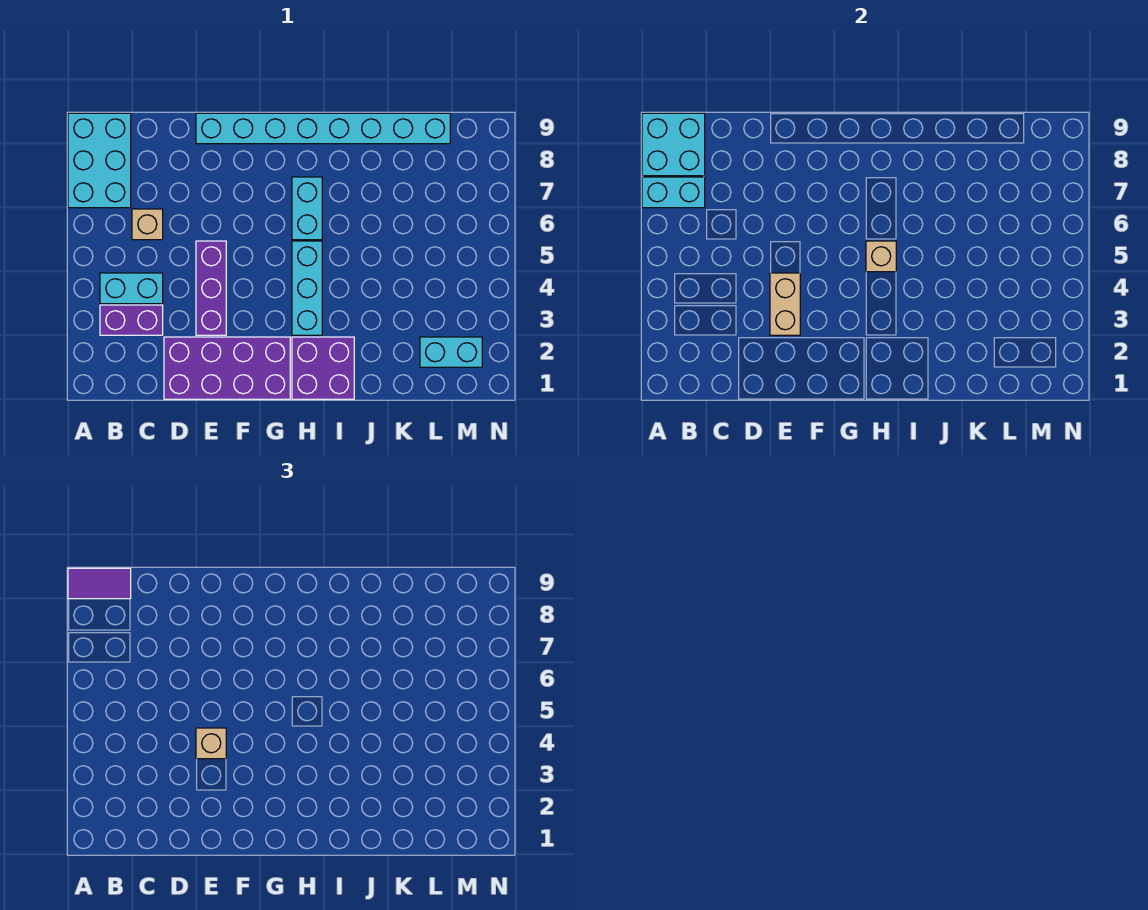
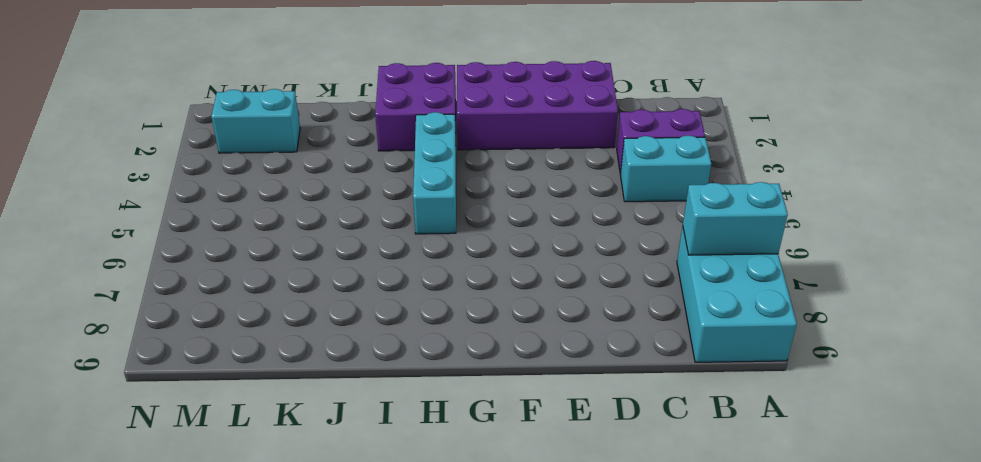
none -> tan 1x1 brick [132,209,163,240]
none -> purple 1x3 brick [196,241,226,335]
none -> cyan 1x8 brick [196,113,450,144]

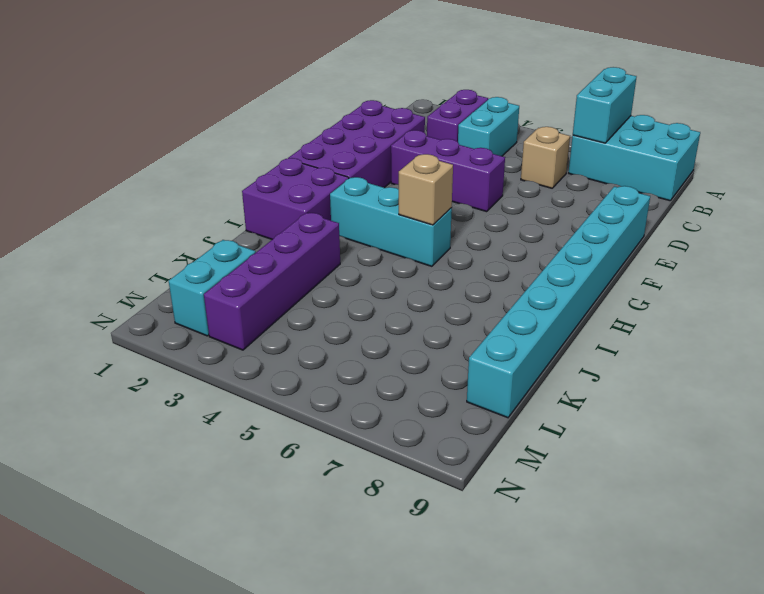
purple 1x4 brick [204,213,340,350] -> none
none -> cyan 1x2 brick [292,177,322,240]
none -> cyan 2x2 brick [642,113,705,176]
none -> tan 1x2 brick [770,273,800,335]

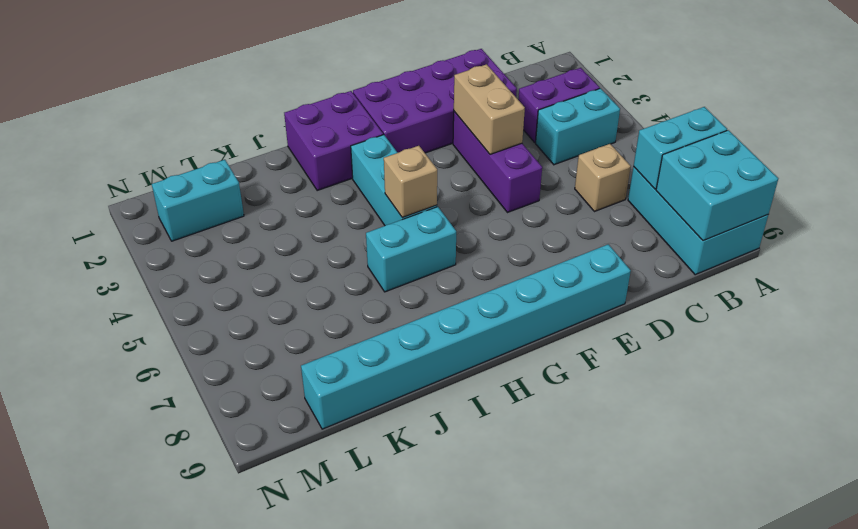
cyan 1x2 brick [366,207,456,292] -> cyan 1x2 brick turned to [292,177,322,240]
none -> purple 1x2 tile [68,568,131,599]
none -> tan 1x1 brick [196,728,226,759]

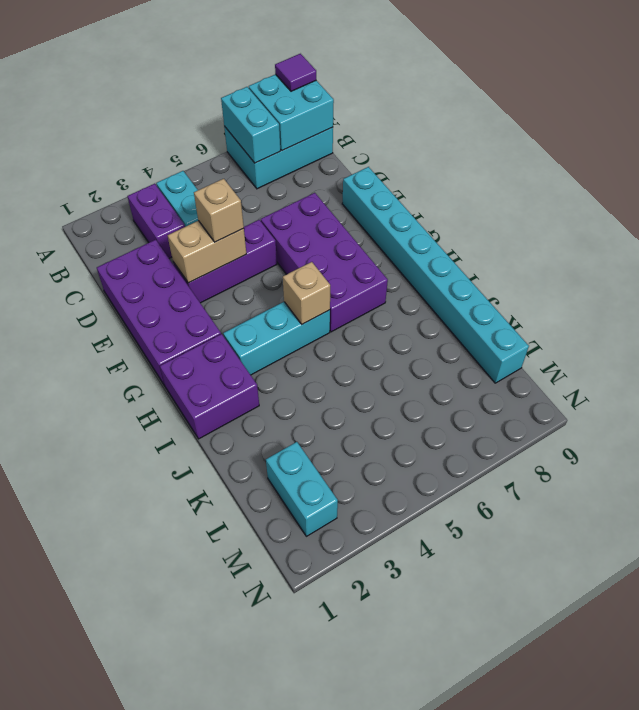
purple 1x1 tile [275,54,316,91] -> purple 1x2 tile [68,568,131,599]
purple 2x4 brick [261,193,388,332] -> cyan 1x2 brick [292,177,322,240]
none -> tan 1x1 brick [132,209,163,240]

